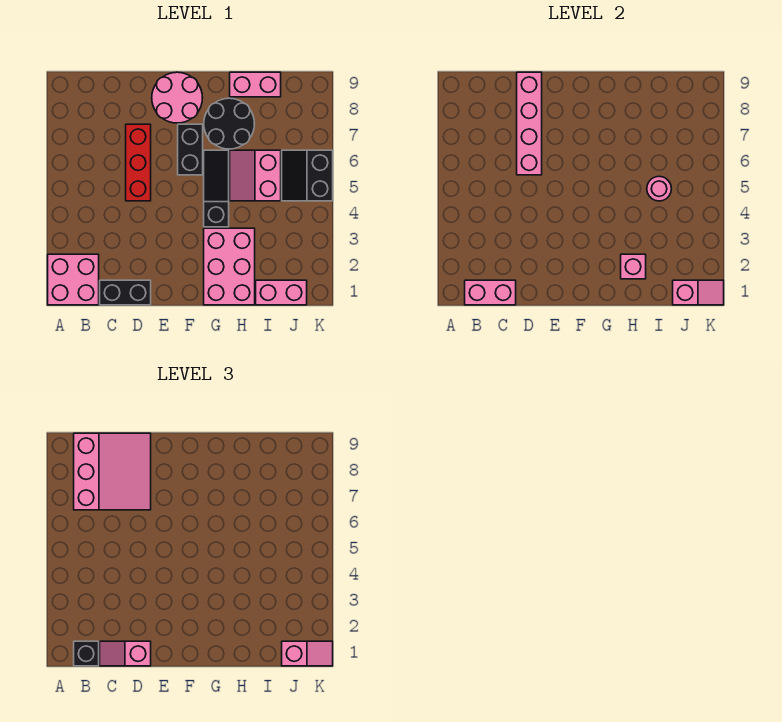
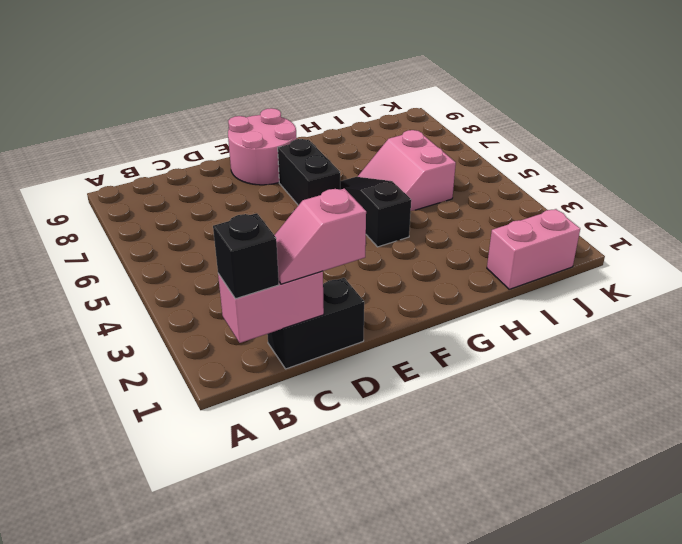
none -> pink 2x2 brick [48,254,99,305]
none -> red 1x3 brick [126,124,151,201]
none -> pink 2x3 brick [204,228,255,305]

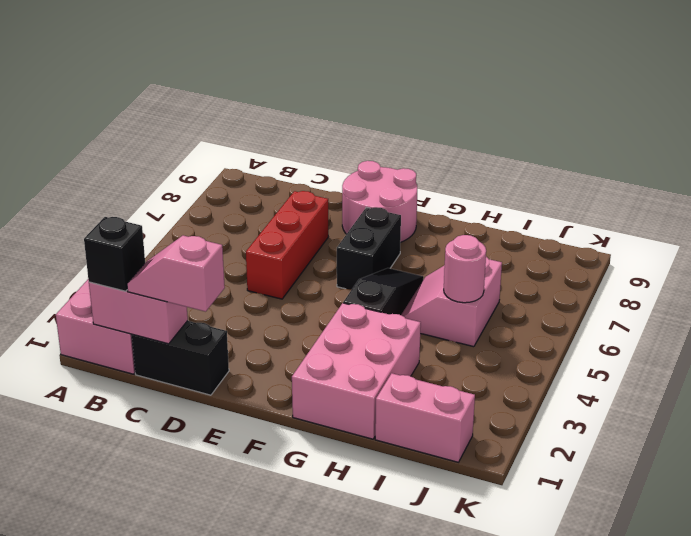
none -> black 2x2 round brick [204,98,255,149]
none -> pink 1x2 brick [230,72,281,97]
none -> black 2x2 slope [282,150,333,201]

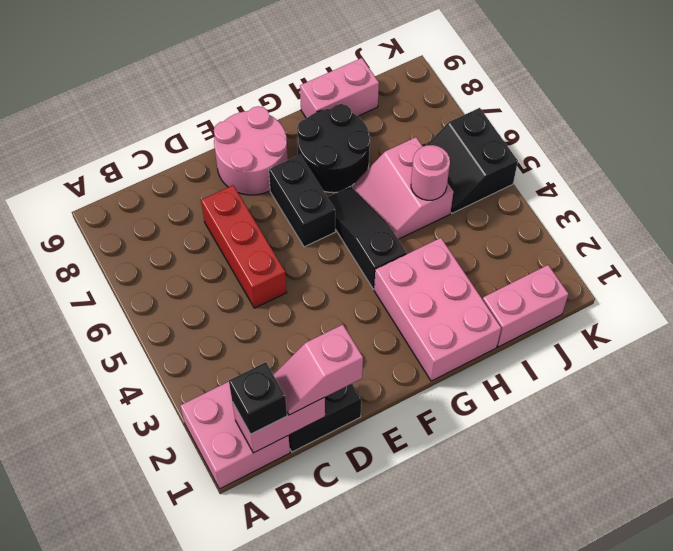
none -> pink 1x4 brick [517,72,542,175]
none -> pink 1x1 brick [621,254,646,279]
none -> pink 1x2 slope [673,280,724,305]

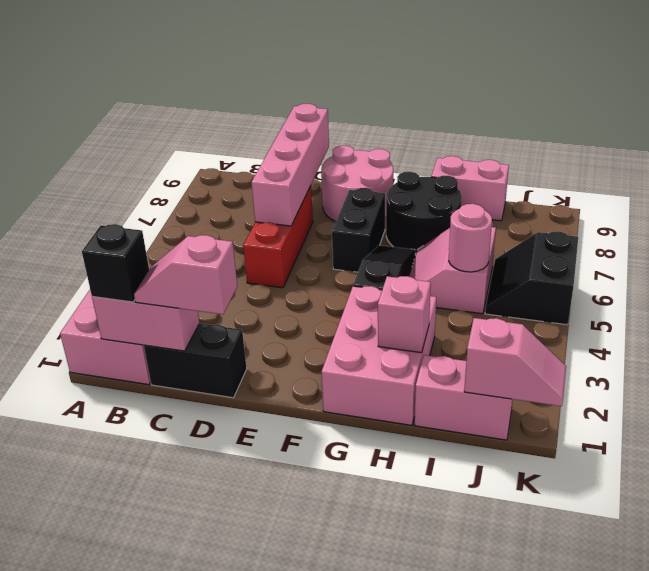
none -> pink 3x3 slope [74,433,151,510]
none -> pink 1x2 slope [282,641,333,666]

